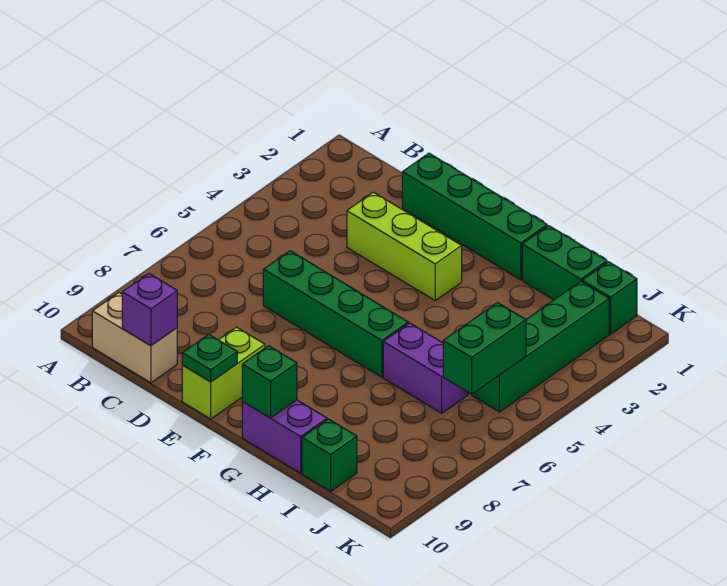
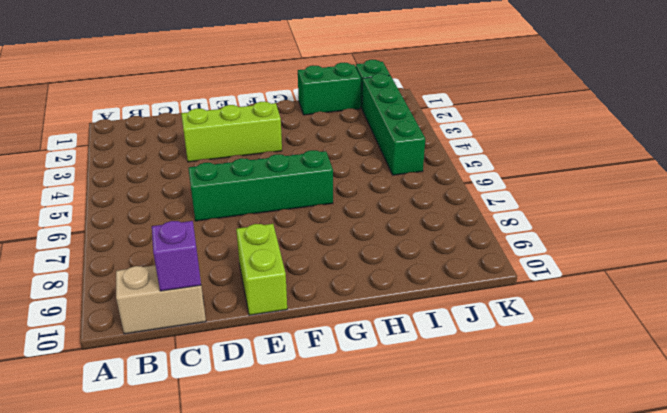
none -> green 1x4 brick [402,153,547,280]
none -> purple 1x2 brick [242,400,327,473]
none -> purple 1x2 brick [383,323,468,413]

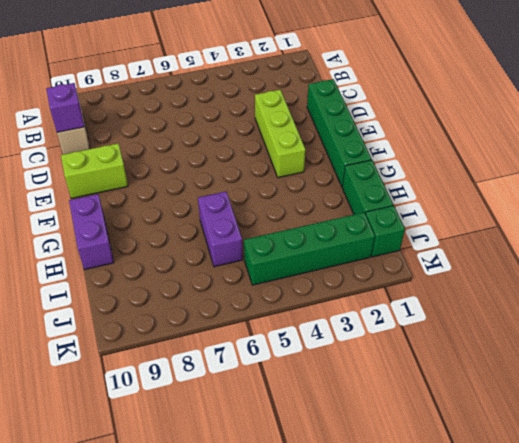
none -> green 1x4 brick [263,251,408,377]
none -> green 1x1 brick [302,419,357,491]
none -> green 1x1 plate [182,334,237,382]

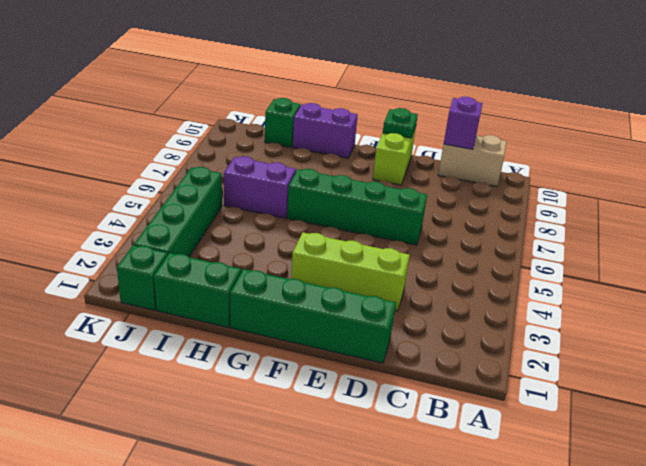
none -> green 1x1 brick [242,346,297,418]
none -> green 1x2 brick [443,303,526,394]

